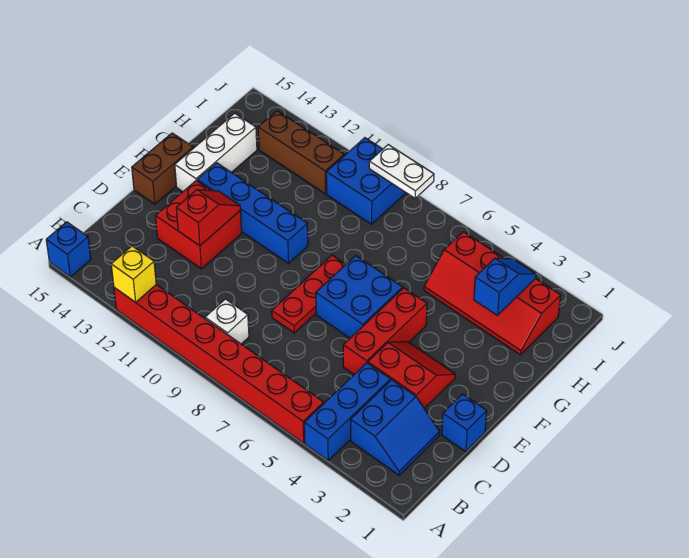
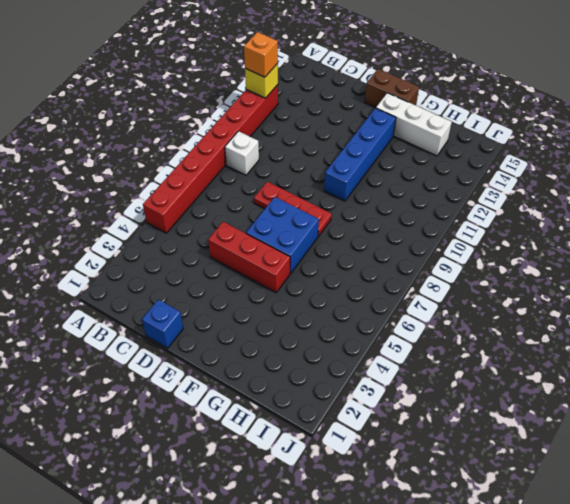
orange 1x1 brick [244,32,278,77] -> none
none -> blue 1x3 brick [304,363,390,461]
none -> blue 1x1 brick [46,222,91,277]
none -> blue 2x2 slope [351,380,440,475]

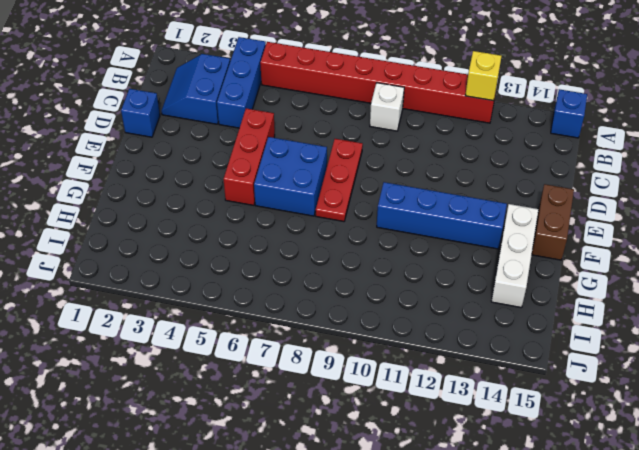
none -> red 2x2 slope [368,342,455,408]
none -> red 2x2 brick [156,181,242,269]
none -> red 2x4 slope [424,232,561,355]

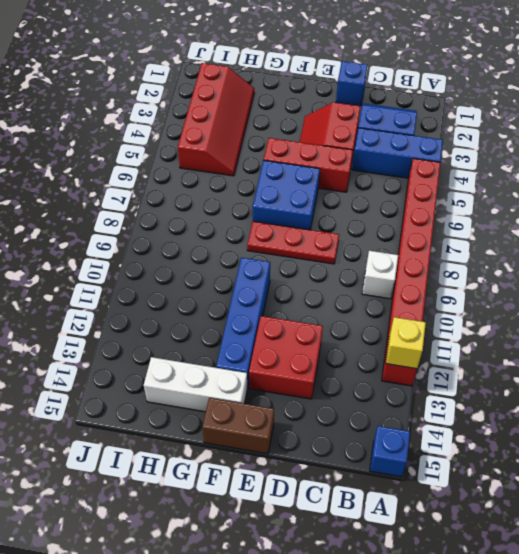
none -> blue 2x2 brick [326,138,406,224]
none -> brown 1x3 brick [258,111,344,194]
none -> red 1x2 slope [176,190,241,246]

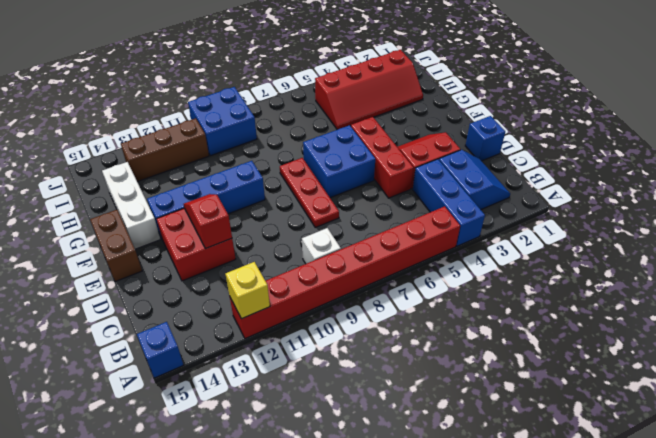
none -> blue 1x2 slope [474,258,536,315]
none -> white 1x2 plate [369,145,434,198]

